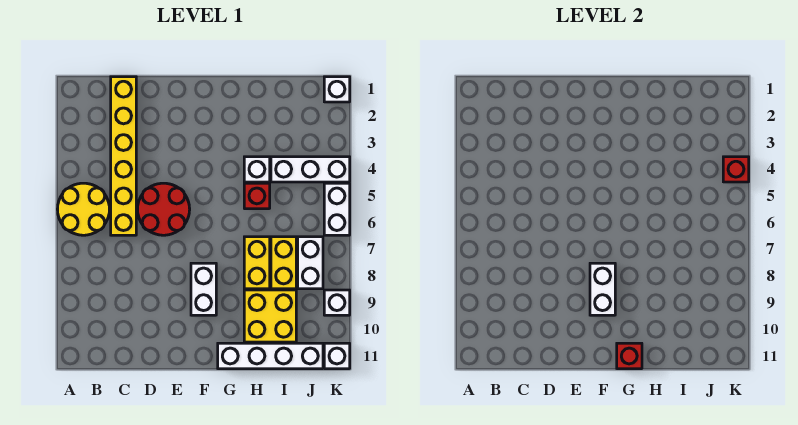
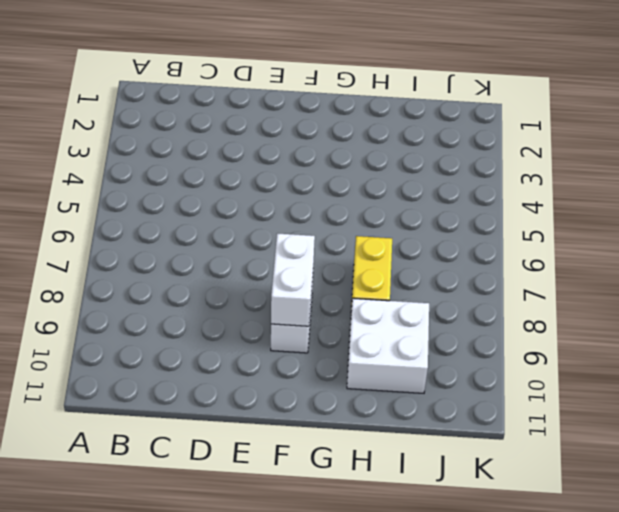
white 2x2 brick [347,298,429,393] -> yellow 2x2 brick [244,290,296,342]
none -> yellow 2x2 round brick [57,183,110,235]
none -> yellow 1x6 brick [111,77,136,235]
none -> red 2x2 round brick [138,183,190,235]

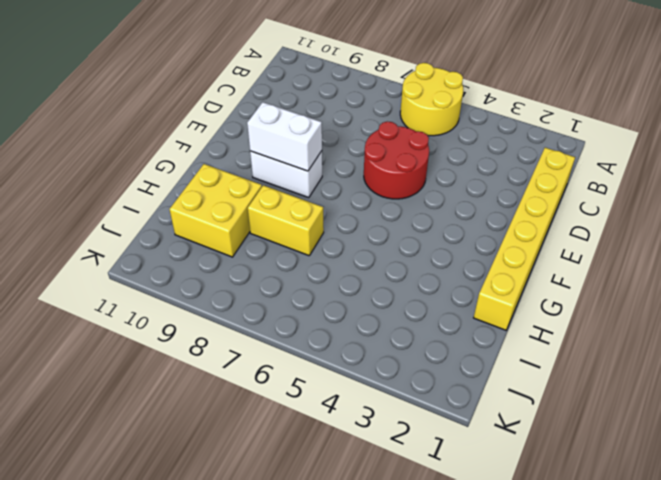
yellow 1x6 brick [474,148,575,330] -> yellow 1x6 brick turned to [111,77,136,235]
none -> white 1x4 brick [218,343,323,369]
none -> white 1x1 brick [244,157,270,182]
none -> red 1x1 brick [244,183,270,209]

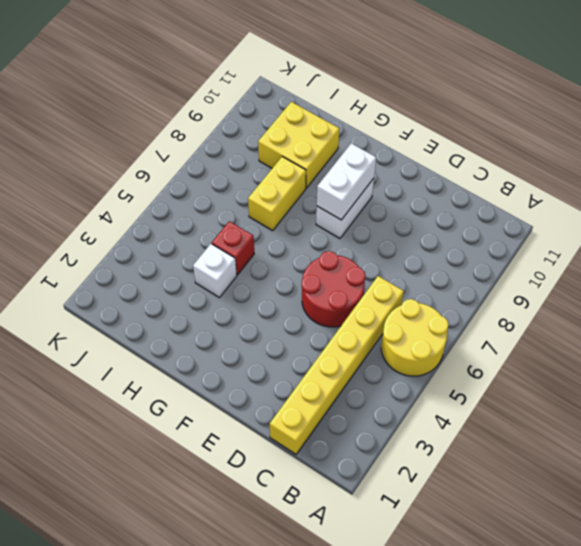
none -> white 1x4 brick [218,343,323,369]
none -> white 1x3 brick [271,157,350,182]
none -> yellow 1x2 brick [271,237,296,289]

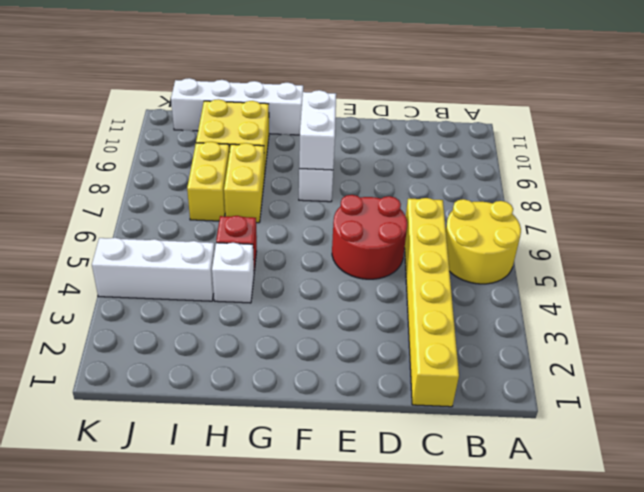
none -> white 1x2 brick [298,237,323,289]
none -> white 1x1 brick [324,77,350,102]
none -> white 1x2 brick [324,183,350,235]

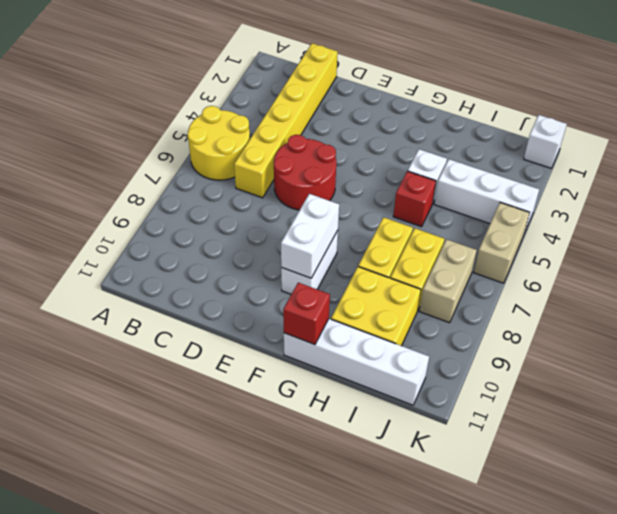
tan 1x2 brick [419,239,477,323] -> white 1x2 brick [298,237,323,289]
tan 1x2 brick [474,203,530,283] -> white 1x2 brick [324,183,350,235]
none -> white 1x1 brick [324,290,350,315]
none -> white 1x1 brick [324,343,350,369]
none -> red 1x1 brick [723,157,749,182]

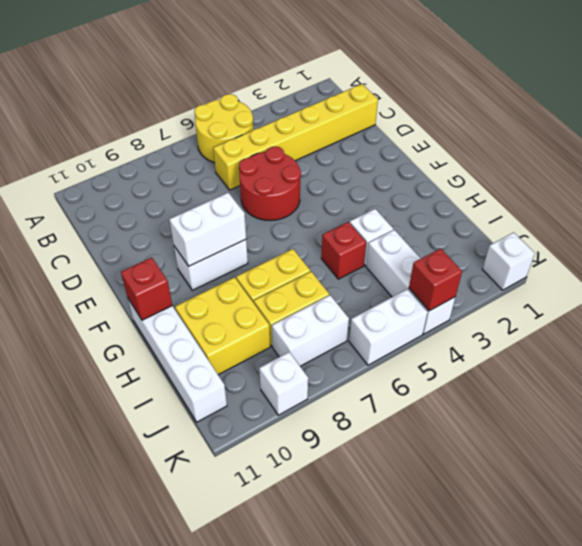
none -> white 1x1 brick [324,343,350,369]

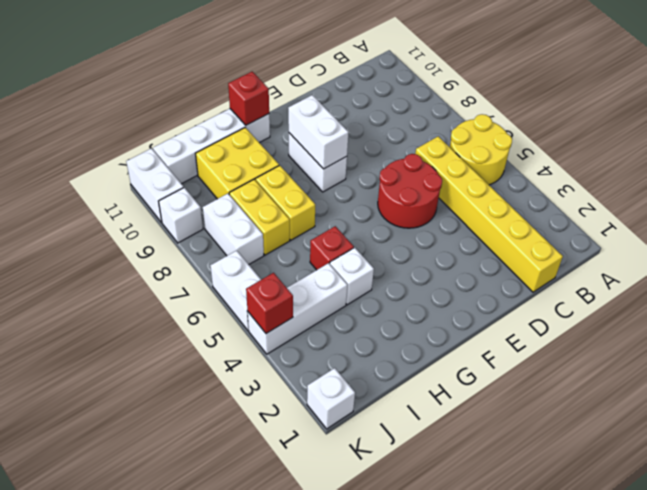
white 1x2 brick [126,148,184,222] -> white 1x1 brick [324,343,350,369]

